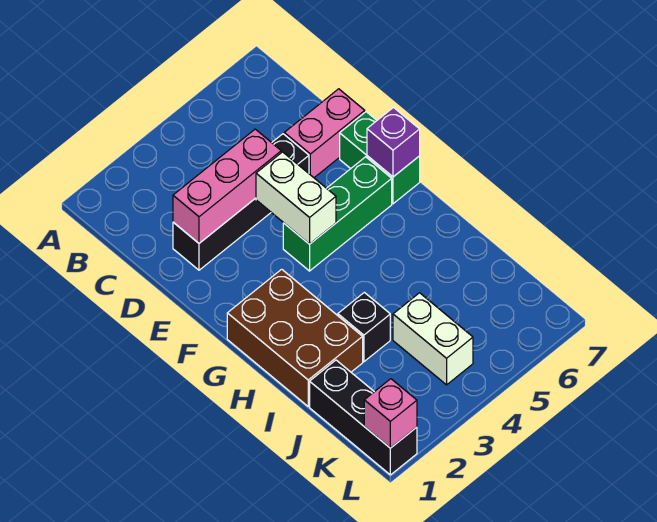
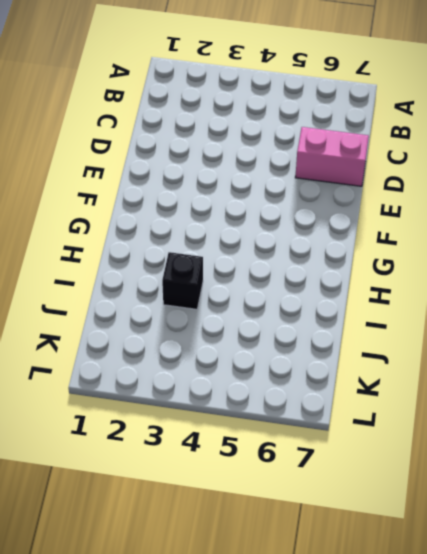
none -> black 1x4 brick [173,134,309,270]
none -> green 1x2 brick [340,112,420,204]
none -> green 1x3 brick [283,157,392,271]

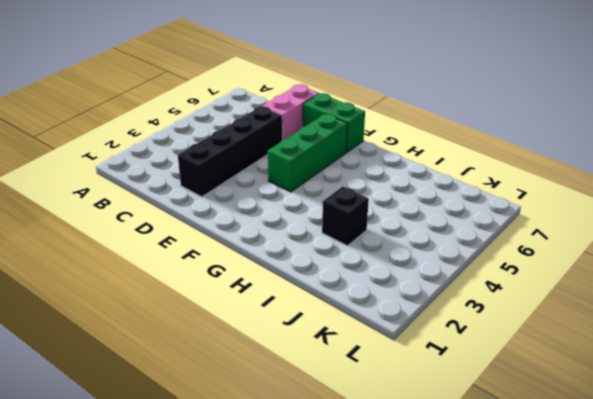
none -> brown 2x3 brick [227,269,363,406]
none -> black 1x3 brick [310,360,417,475]
none -> white 1x2 brick [393,293,473,385]

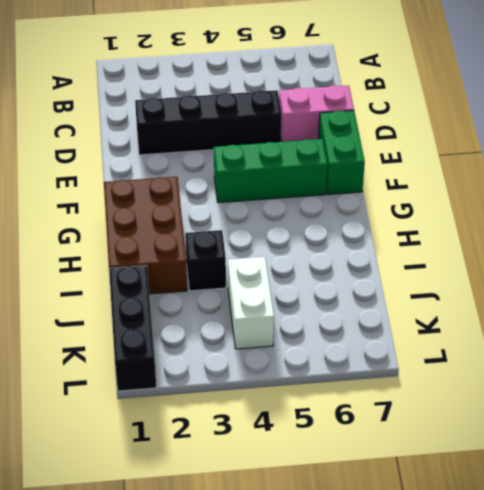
none -> pink 1x3 brick [173,129,281,243]
none -> white 1x2 brick [256,152,336,244]
none -> purple 1x1 brick [367,108,420,177]

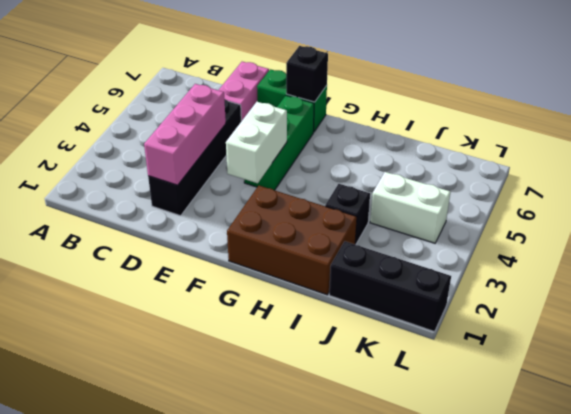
white 1x2 brick [226,102,287,183] -> white 1x2 brick turned to [256,152,336,244]
black 1x1 brick [286,46,328,102] -> purple 1x1 brick [367,108,420,177]
none -> pink 1x1 brick [364,379,417,448]

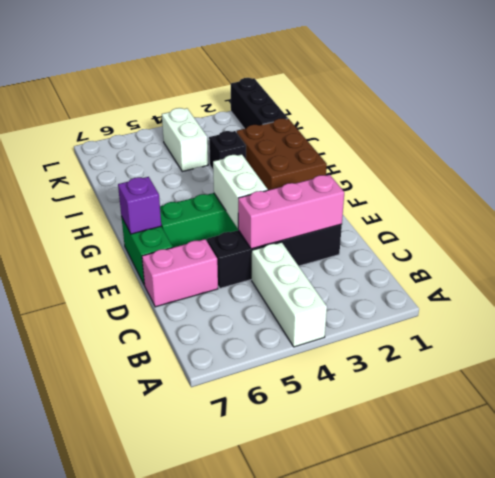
white 1x3 brick [252,242,327,347] -> none
none -> pink 1x1 brick [364,379,417,448]

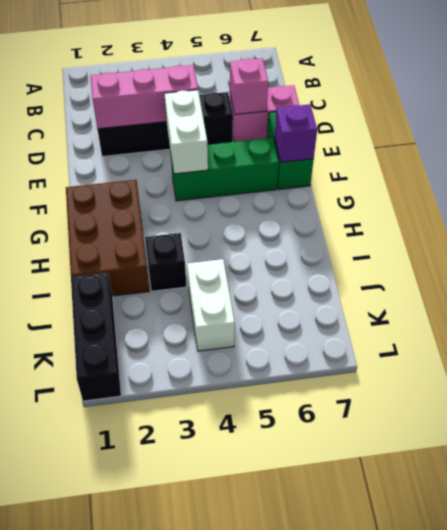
pink 1x1 brick [230,58,268,114] -> pink 1x1 brick moved to [364,379,417,448]

